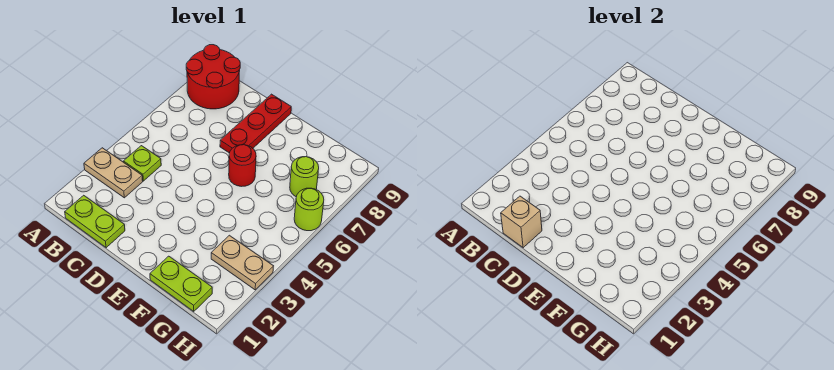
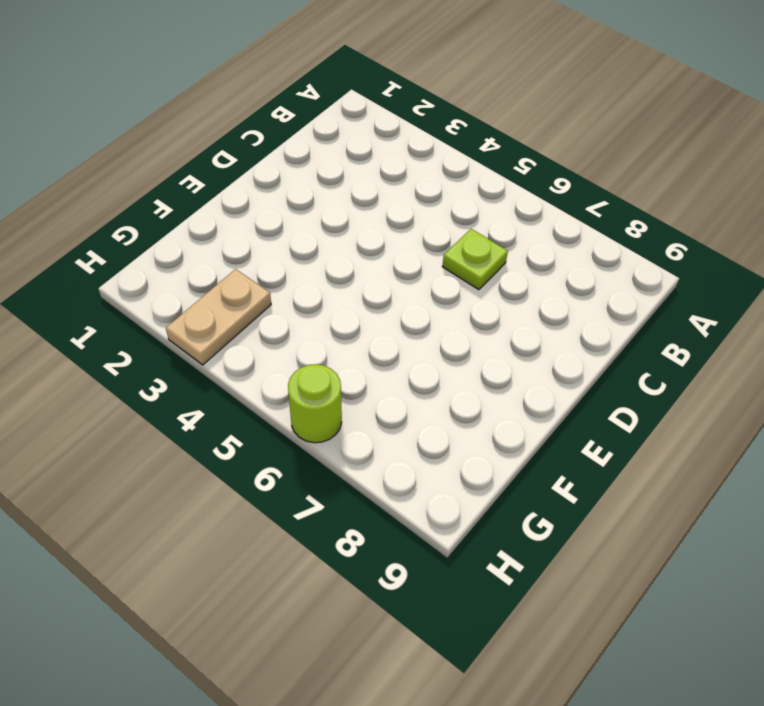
lime 1x1 plate [442,229,508,290] -> lime 1x1 plate moved to [123,146,161,181]
none -> tan 1x2 plate [84,148,143,198]
none -> red 2x2 round brick [186,45,240,109]

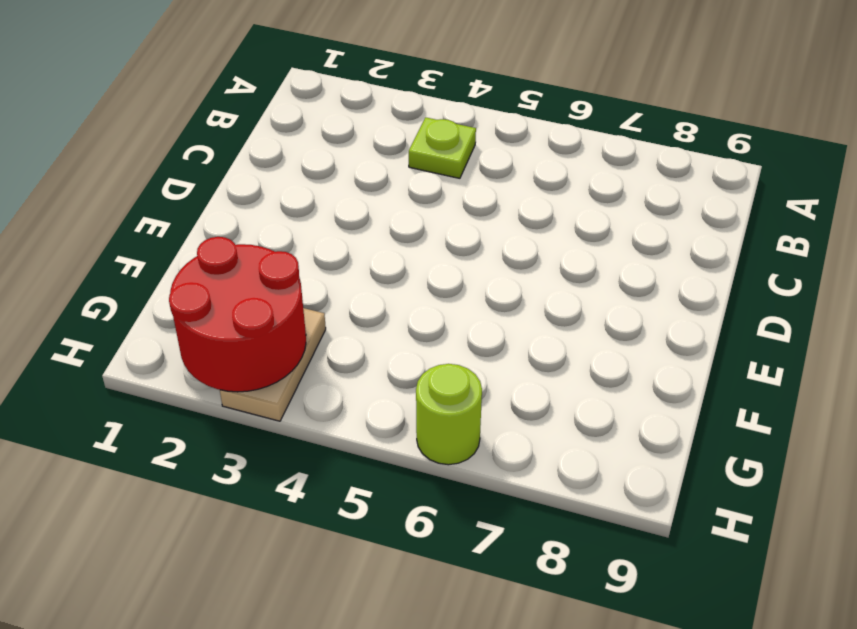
red 2x2 round brick [169,237,306,392] -> red 2x2 round brick moved to [186,45,240,109]
none -> tan 1x2 plate [84,148,143,198]
none -> lime 1x2 plate [65,195,125,248]

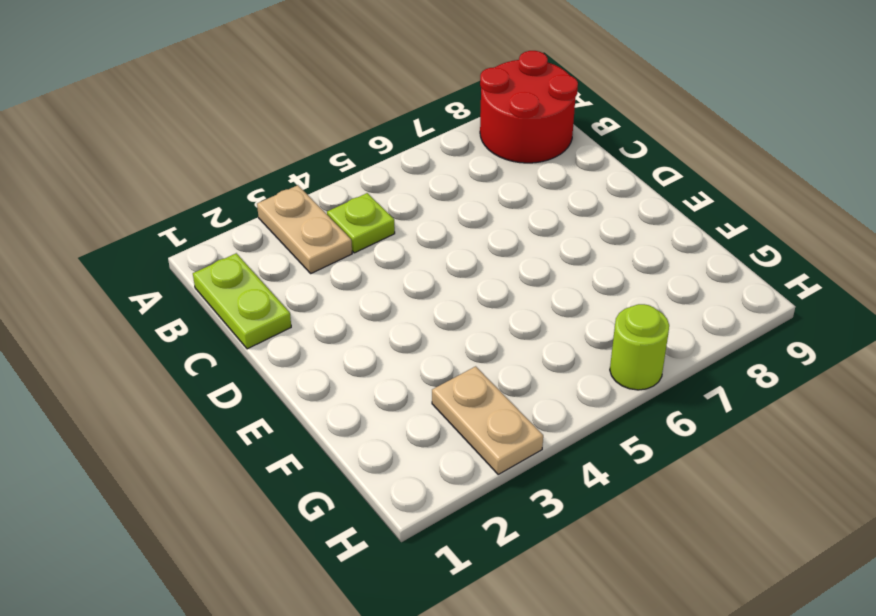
none -> red 1x3 plate [220,94,291,153]
none -> red 1x1 round brick [229,145,256,187]

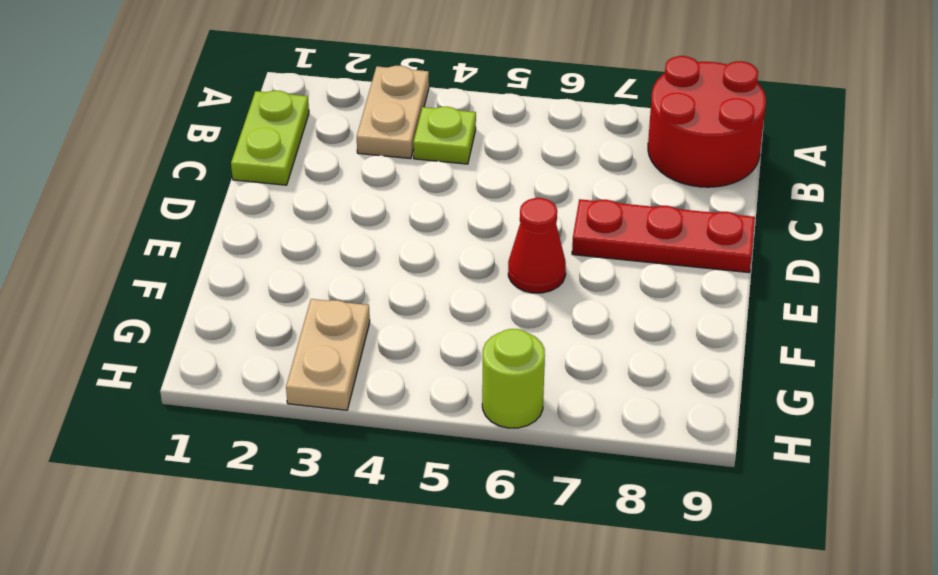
red 1x1 cone [508,198,566,293] -> red 1x1 round brick [229,145,256,187]
none -> lime 1x2 plate [150,256,212,311]
none -> lime 1x1 round brick [290,157,319,197]

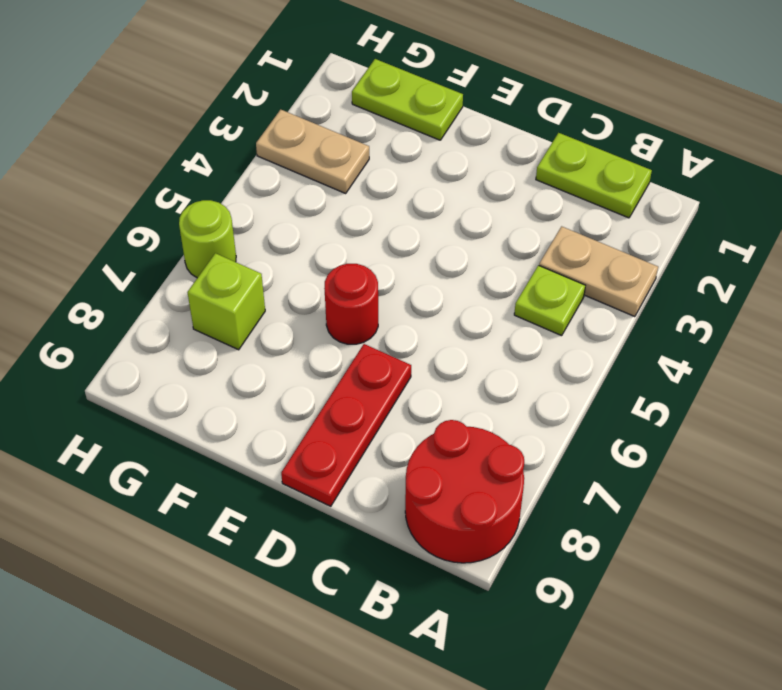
lime 1x1 brick [187,253,265,350] -> lime 1x1 round brick [290,157,319,197]
none -> tan 1x1 brick [501,196,542,248]

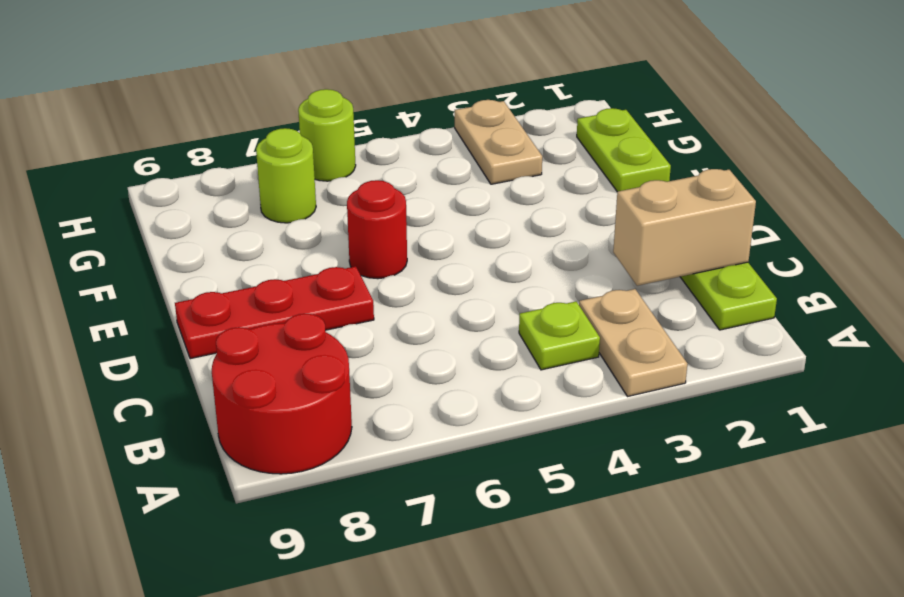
tan 1x2 brick [613,169,756,286] -> tan 1x1 brick [501,196,542,248]

